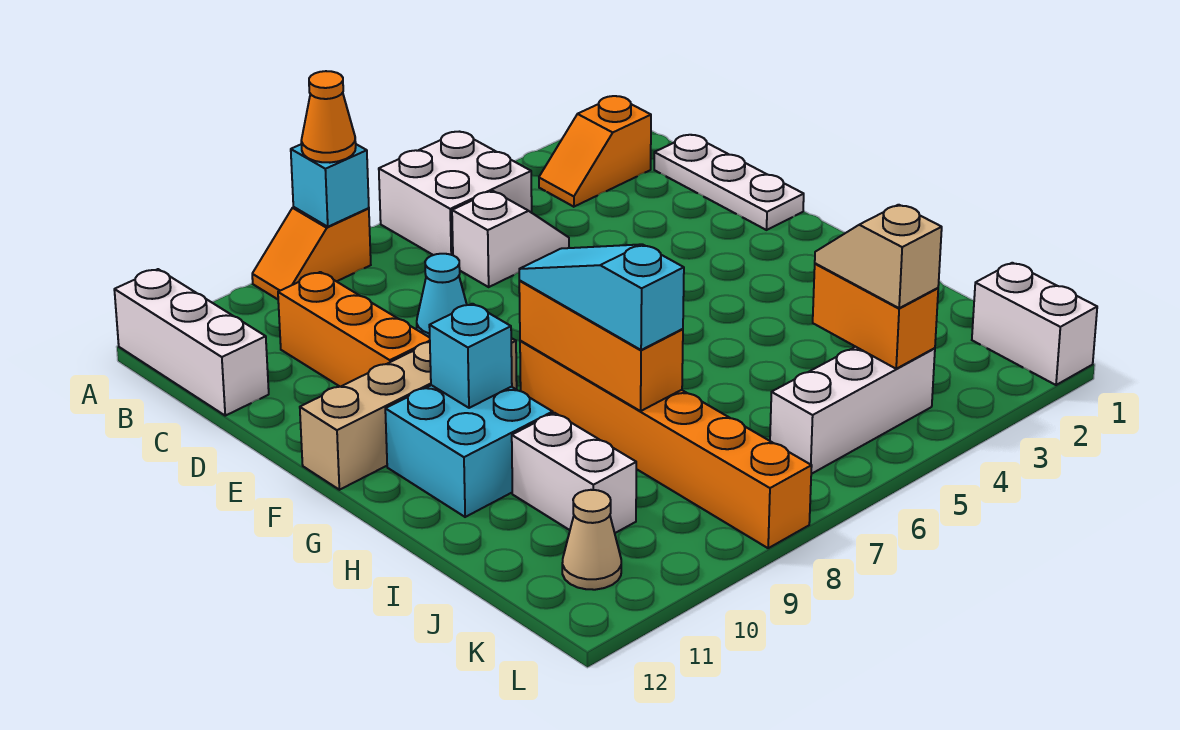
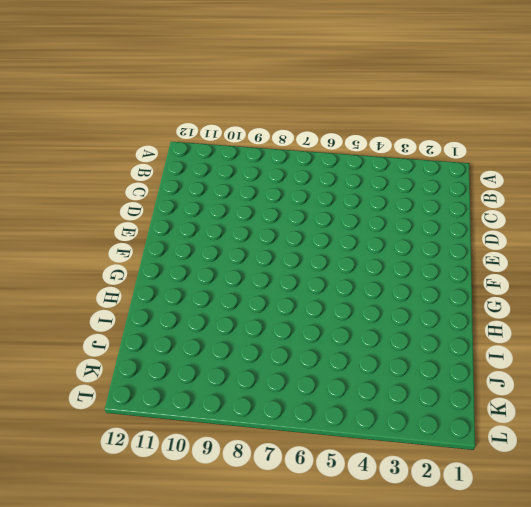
none -> white 2x2 brick [379,132,532,255]
none -> orange 1x2 slope [252,207,371,299]
none -> white 1x3 brick [114,269,269,416]

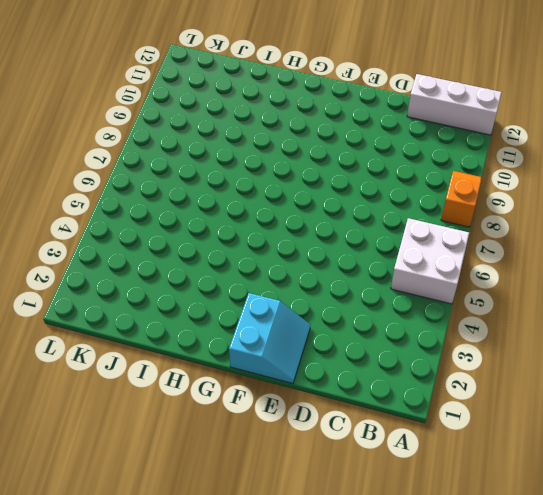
cyan 2x2 slope [229,293,310,383] -> white 1x3 plate [654,135,804,230]
none -> orange 1x2 slope [539,96,651,207]
none -> white 1x2 slope [452,191,569,287]
none -> orange 1x3 brick [278,272,430,387]

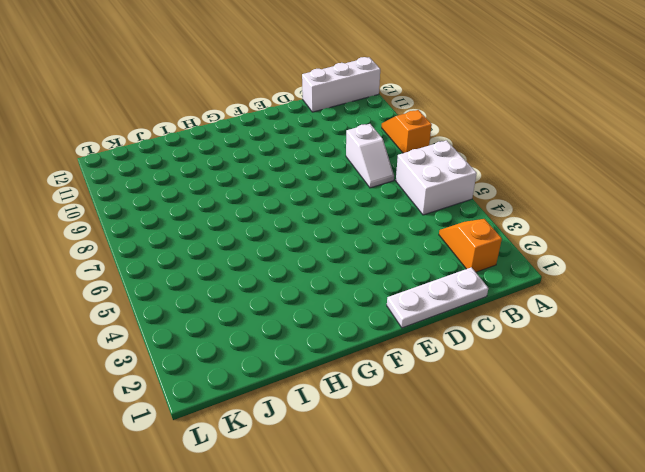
white 1x2 slope [346,124,394,188] -> white 1x2 slope moved to [452,191,569,287]
none -> orange 1x3 brick [278,272,430,387]
none -> cyan 1x1 cone [417,254,467,337]
none -> tan 1x4 brick [300,338,517,490]

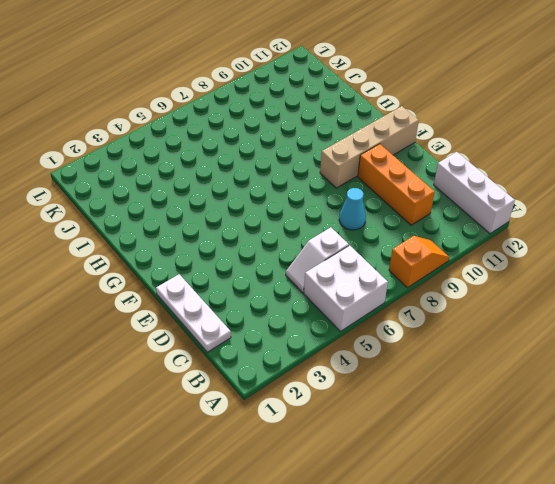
none -> orange 1x2 slope [539,96,651,207]
none -> orange 1x6 brick [520,341,812,548]
none -> cyan 2x2 brick [385,385,553,517]

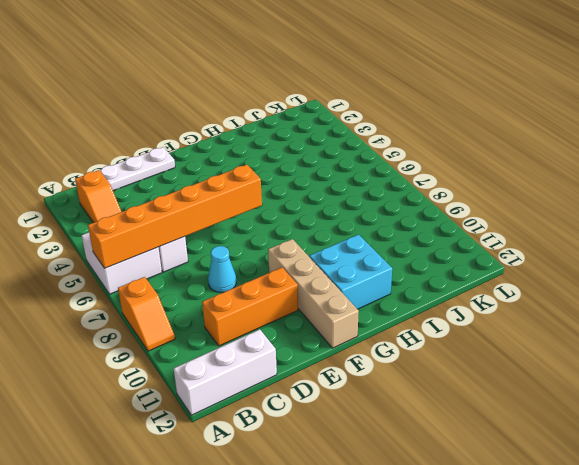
orange 1x6 brick [88,165,262,268] -> orange 1x6 brick moved to [520,341,812,548]
none -> white 1x2 brick [512,413,636,533]
none -> white 1x2 brick [972,263,1097,385]
none -> white 1x3 brick [770,347,935,474]

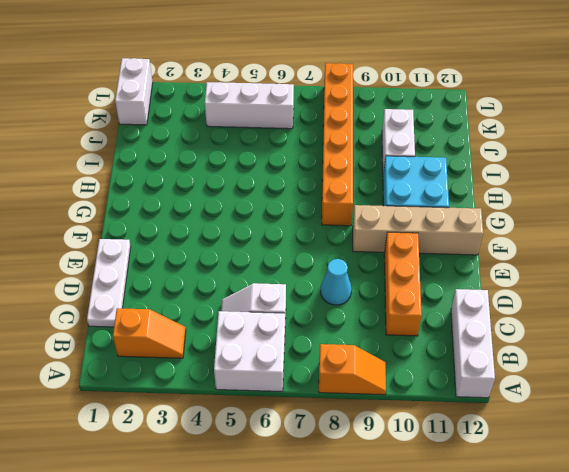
none -> tan 1x1 cone [562,490,621,590]
none -> cyan 1x1 brick [291,144,369,227]
none -> orange 1x3 brick [519,281,683,411]

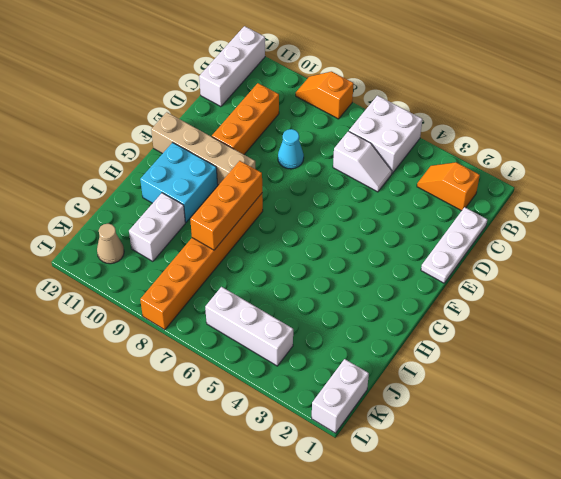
none -> cyan 1x1 brick [291,144,369,227]
none -> cyan 1x1 brick [429,304,512,408]
none -> orange 1x2 brick [813,263,938,369]

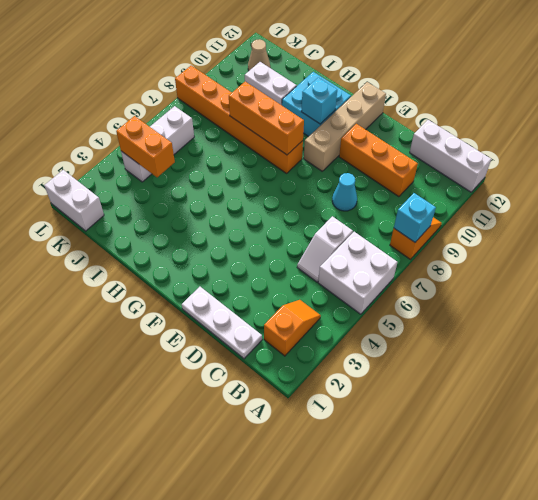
none -> orange 1x1 cone [301,71,356,163]
none -> cyan 1x3 slope [519,244,684,350]
none -> tan 1x2 slope [815,205,942,308]

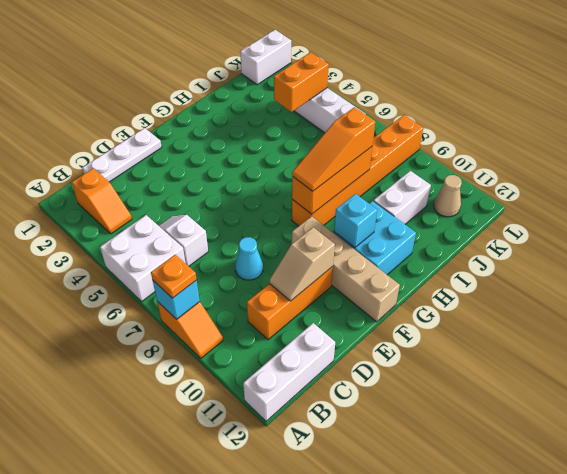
orange 1x1 plate [151,255,197,298] -> orange 1x1 cone [301,71,356,163]
tan 1x2 slope [270,227,335,301] -> tan 1x2 slope moved to [815,205,942,308]
orange 1x3 slope [292,107,375,191] -> cyan 1x3 slope [519,244,684,350]

